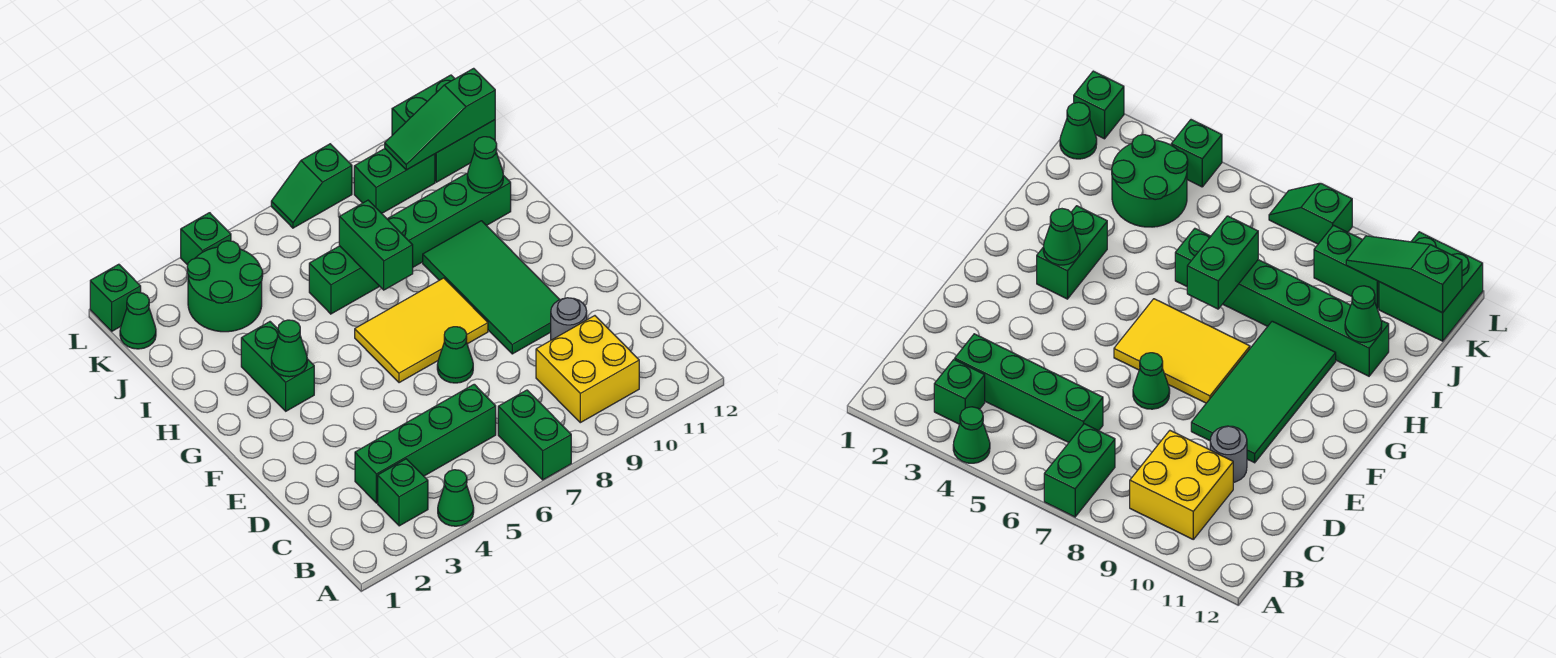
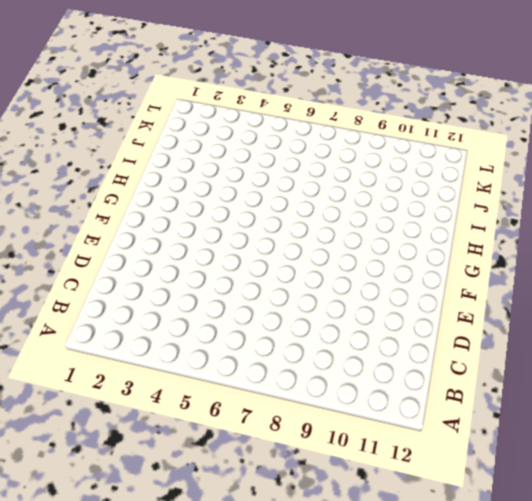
none -> green 1x1 cone [438,470,474,526]
none -> green 1x2 brick [498,390,571,480]
none -> green 1x1 brick [378,459,428,526]

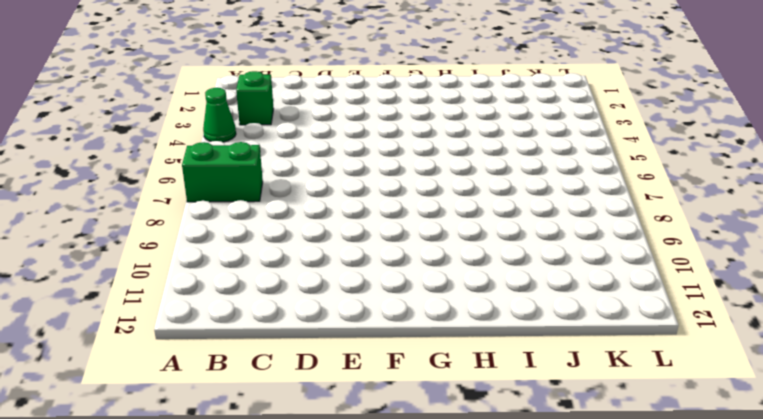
none -> yellow 2x2 brick [536,316,639,423]
none -> green 1x4 brick [355,384,496,503]
none -> grey 1x1 round brick [551,298,587,340]

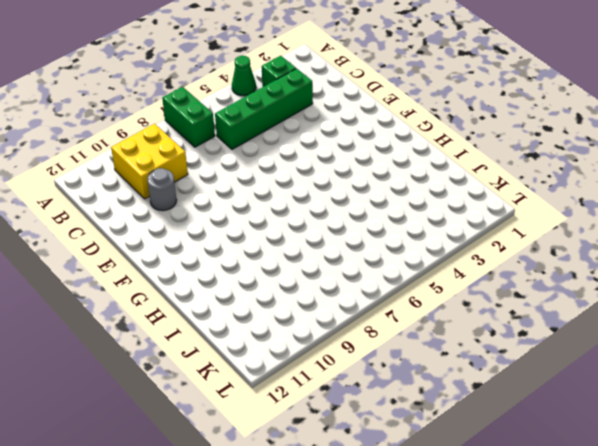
none -> green 1x1 cone [437,327,473,383]
none -> green 2x4 tile [423,221,560,354]
none -> yellow 2x3 tile [355,278,488,383]

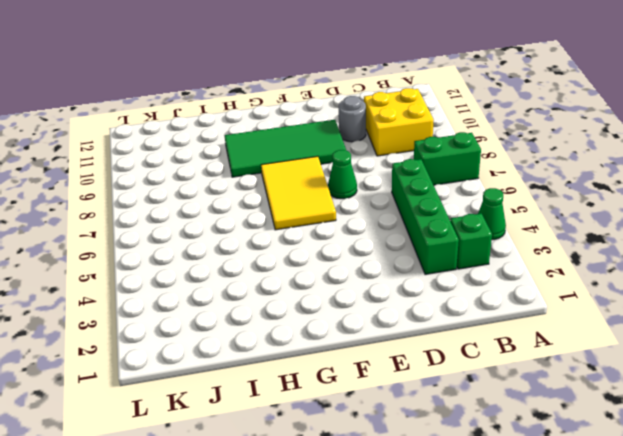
none -> green 1x2 brick [241,322,314,411]
none -> green 1x6 brick [309,173,511,314]
none -> green 2x2 round brick [187,241,263,332]

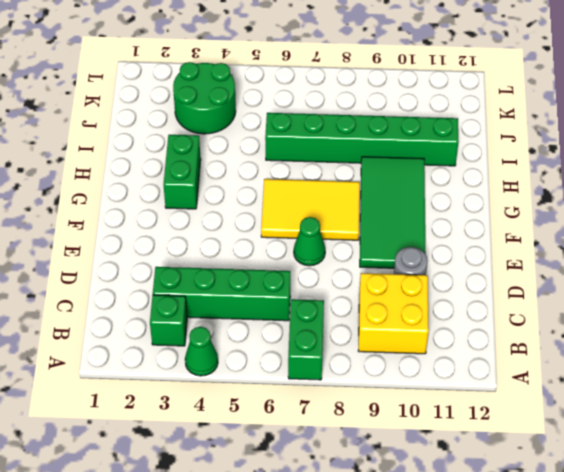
none -> green 1x1 cone [120,292,156,349]
none -> green 1x2 brick [354,149,435,213]
none -> green 2x2 brick [392,75,495,182]

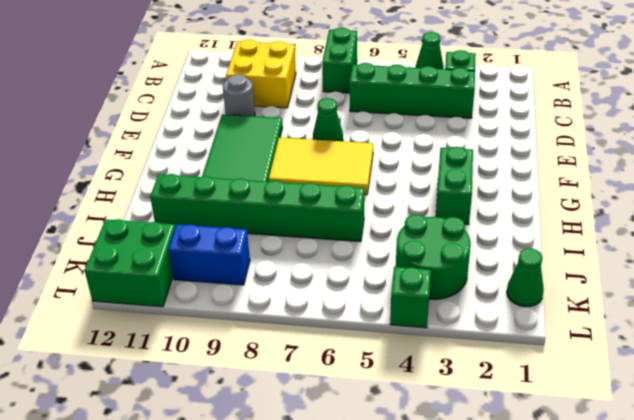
blue 1x2 brick [168,224,250,285] -> green 1x2 brick [354,149,435,213]
none -> green 1x1 brick [90,264,141,331]
none -> green 1x2 slope [271,144,352,228]
none -> green 1x1 cone [271,320,307,377]

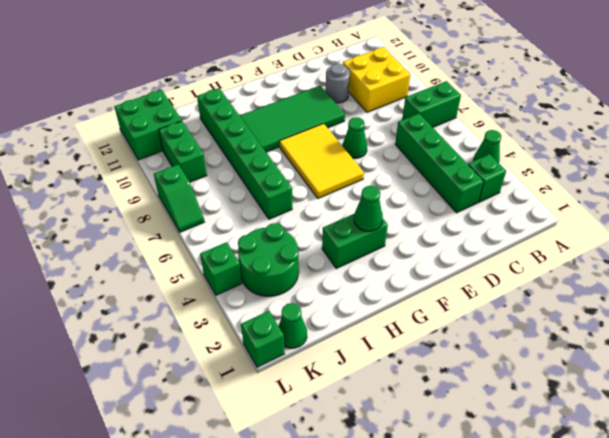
none -> green 1x2 brick [339,200,413,290]
none -> green 1x1 cone [467,137,503,193]
none -> green 1x3 slope [385,68,495,170]

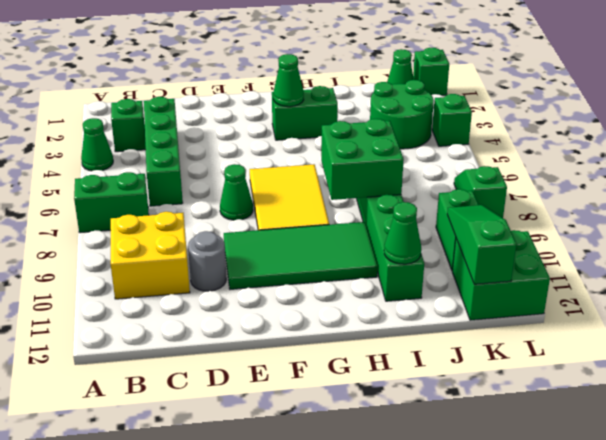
green 2x2 brick [321,119,404,200] -> green 1x2 brick [339,200,413,290]

